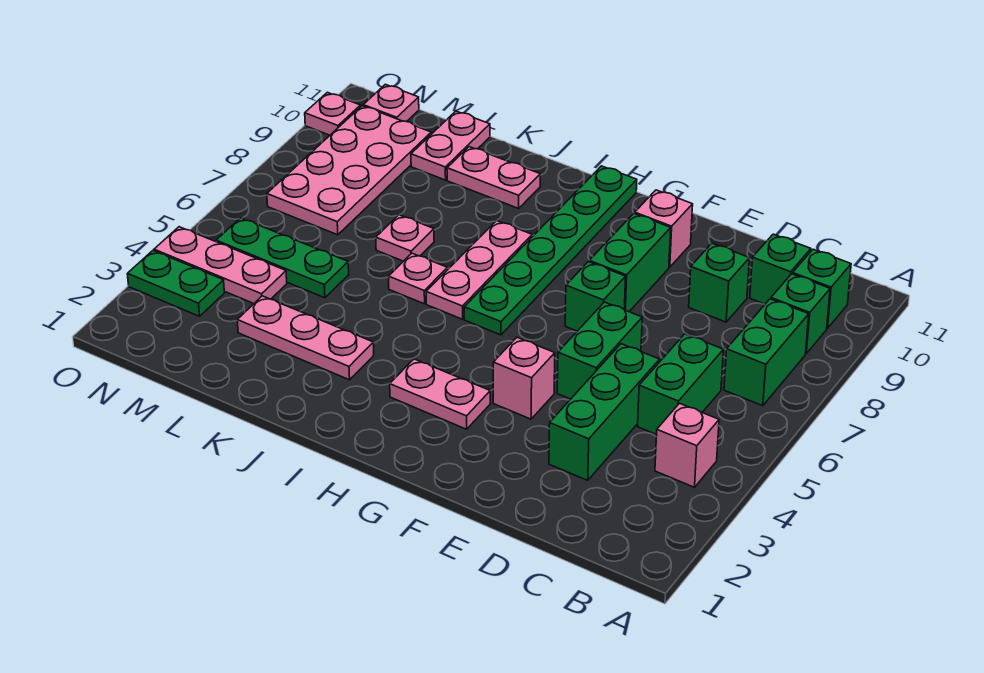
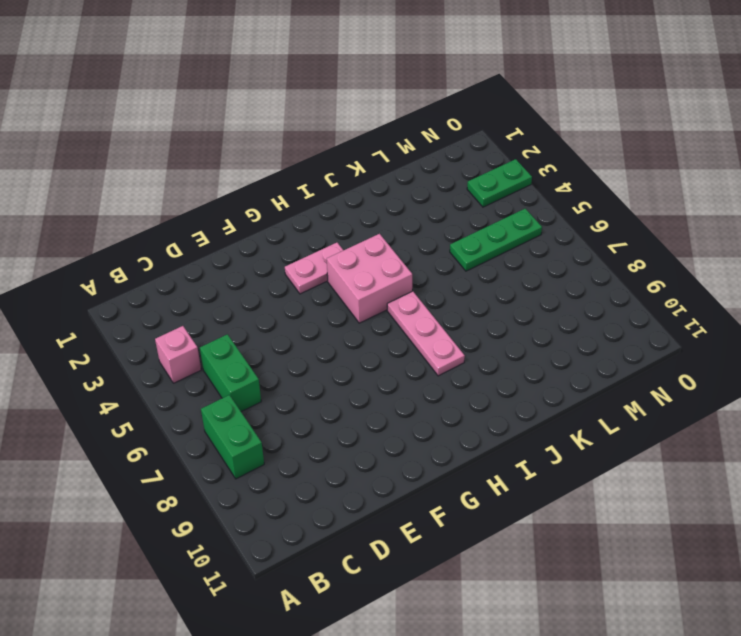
pink 2x2 brick [327,234,412,323] -> none
none -> green 1x1 brick [771,274,830,353]
none -> green 1x1 brick [793,249,851,328]
none -> green 1x1 brick [750,234,811,304]

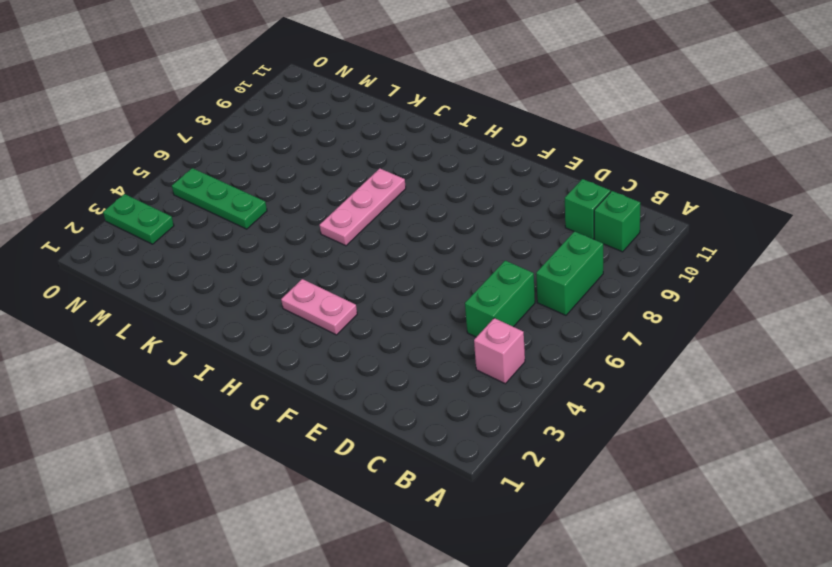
none -> green 1x1 brick [771,274,830,353]
none -> green 1x3 brick [549,344,660,480]
none -> green 1x1 brick [689,243,750,322]

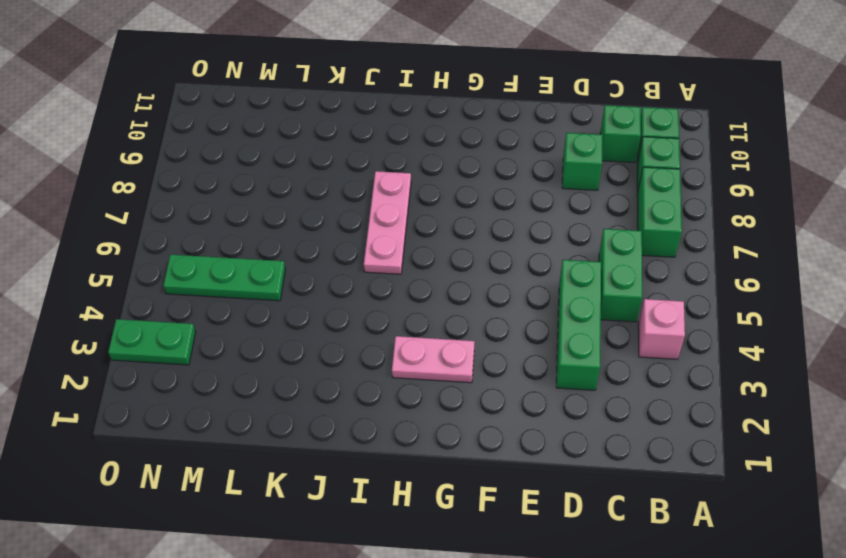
none -> green 1x2 brick [557,302,642,399]
none -> pink 1x1 brick [493,337,555,419]
none -> green 1x1 brick [565,262,626,331]

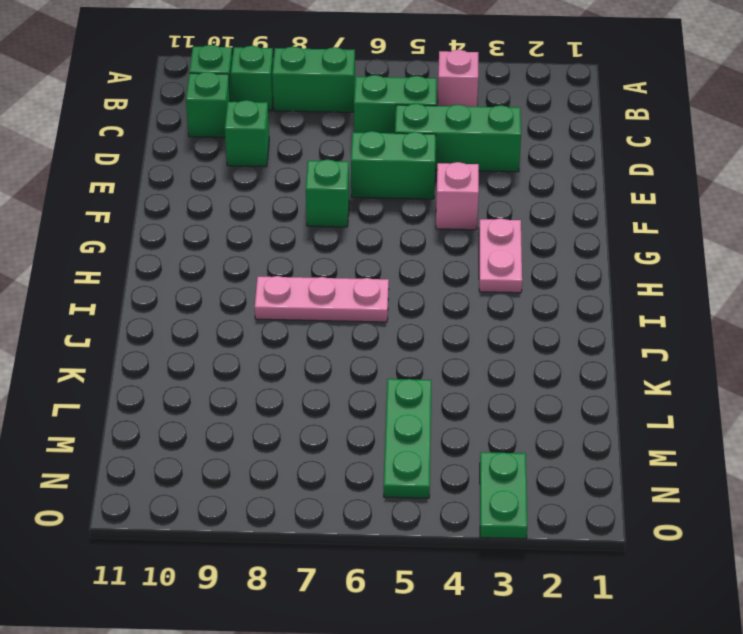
none -> green 1x2 brick [589,214,671,312]
none -> pink 1x1 brick [635,190,693,267]
none -> green 1x6 plate [464,166,637,335]

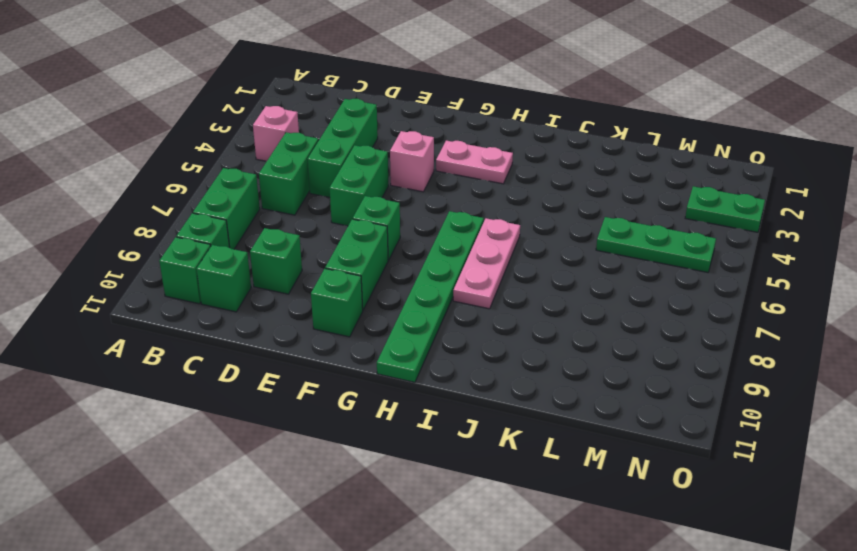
green 1x1 brick [311,269,363,337] -> pink 1x1 brick [635,190,693,267]
none -> pink 1x3 plate [237,296,374,380]
none -> pink 1x1 plate [389,253,447,304]
none -> pink 1x2 plate [447,147,540,208]

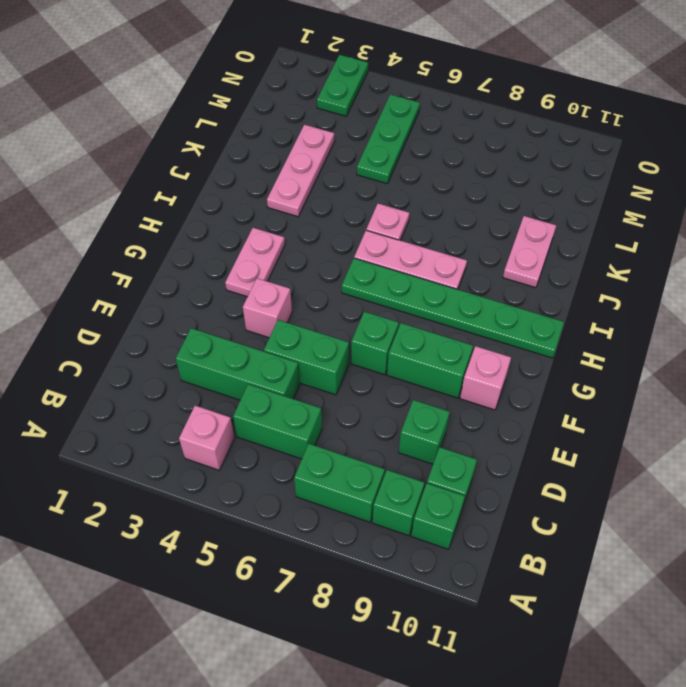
none -> pink 1x1 plate [376,215,434,261]
none -> pink 1x2 plate [411,111,490,180]
none -> pink 1x3 plate [154,227,287,303]

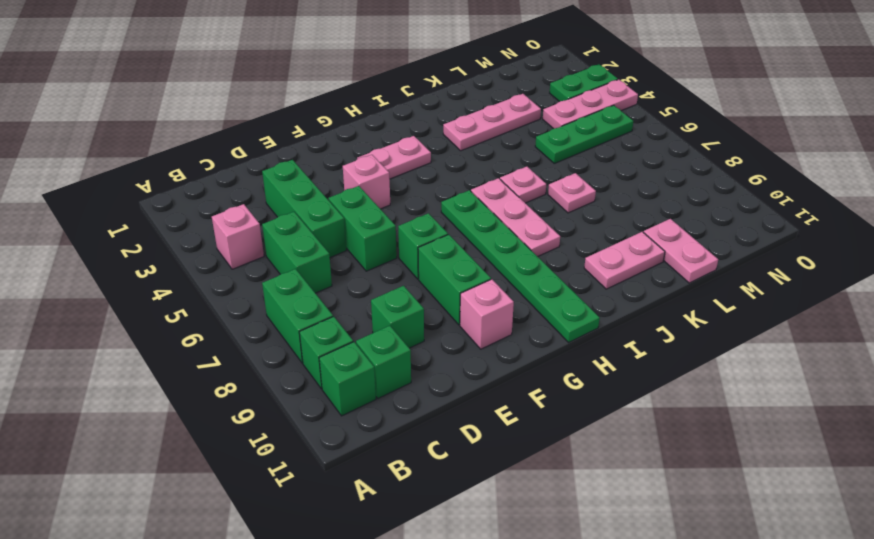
none -> pink 2x4 plate [267,106,431,235]
none -> pink 1x1 plate [363,84,419,122]
none -> pink 1x1 plate [305,92,361,135]

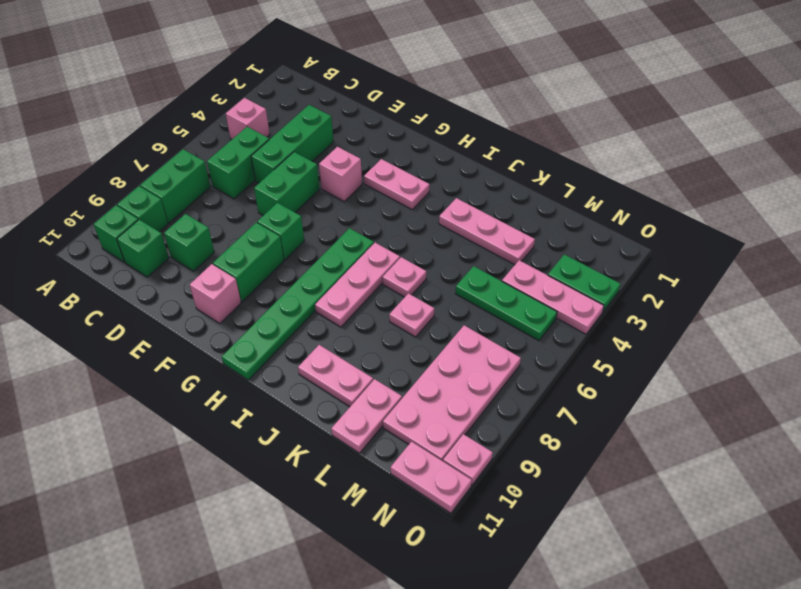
pink 1x2 plate [390,442,472,513] -> pink 1x1 plate [363,84,419,122]

